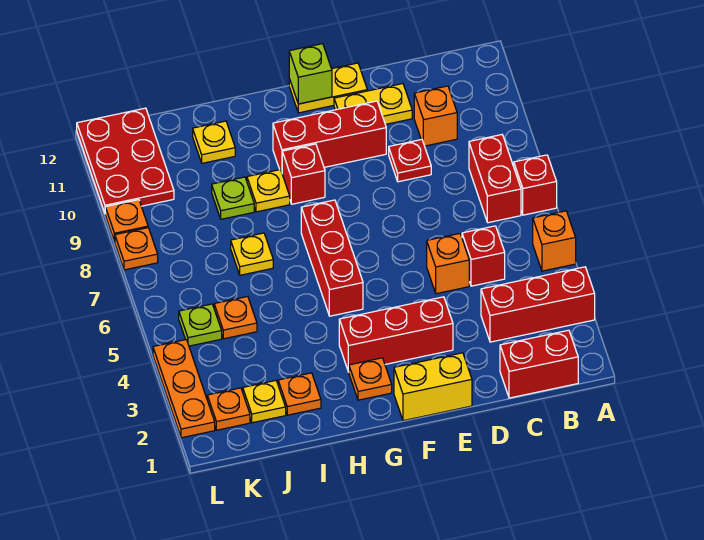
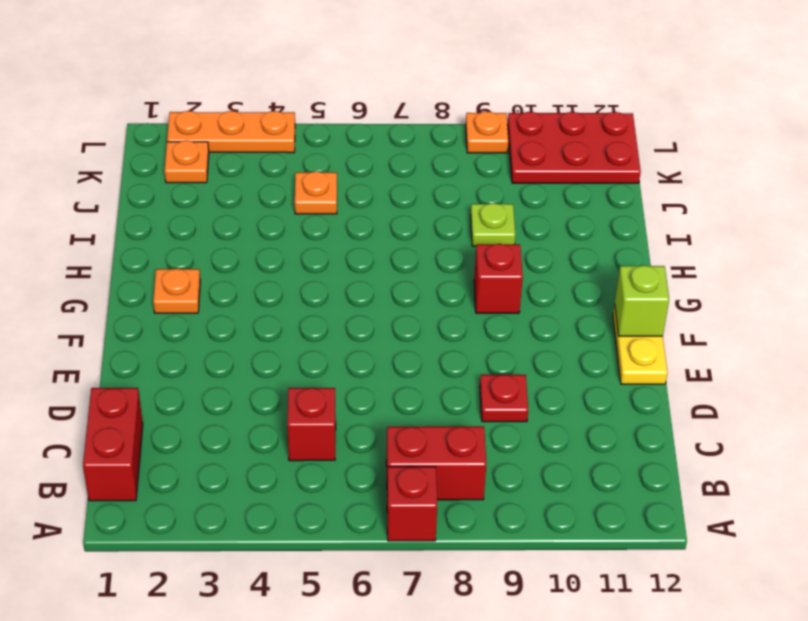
none -> red 1x3 brick [481,267,595,342]
none -> orange 1x1 brick [533,211,576,271]
none -> orange 1x1 brick [414,86,457,146]
none -> orange 1x1 brick [427,234,469,294]

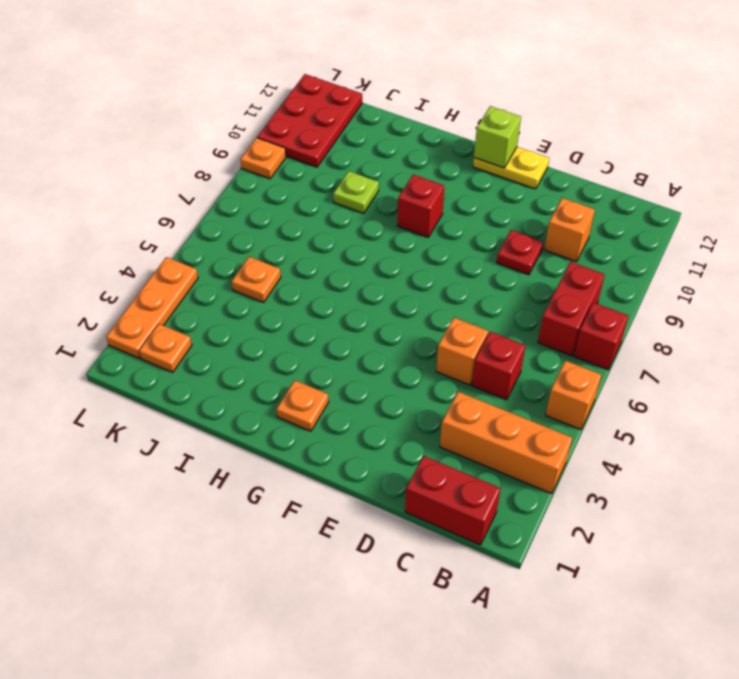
orange 1x3 brick [440,392,572,494] -> red 1x3 brick [481,267,595,342]
none -> yellow 1x2 plate [334,84,412,124]
none -> yellow 1x2 brick [394,353,472,421]
none -> red 1x3 brick [339,297,453,372]
none -> red 1x3 brick [273,101,386,172]

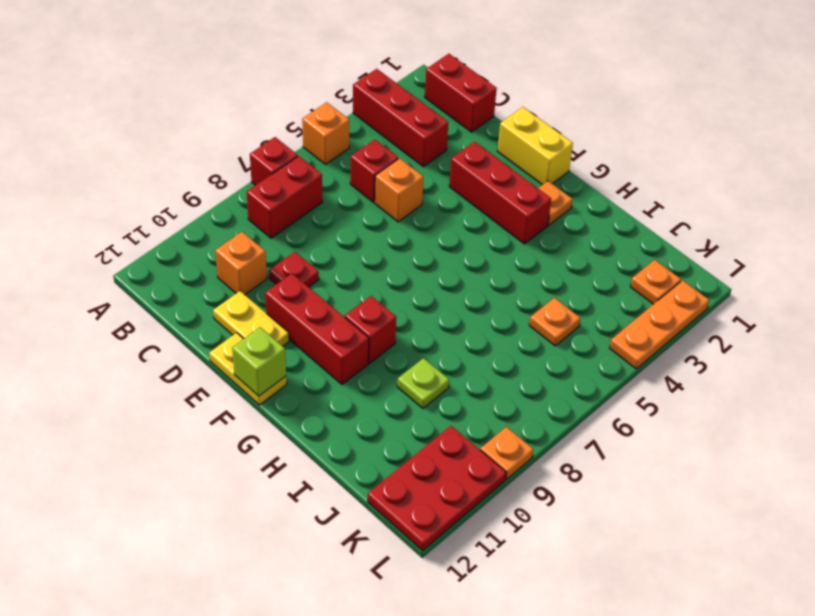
none -> red 1x3 brick [301,200,363,316]
none -> yellow 1x1 plate [247,170,290,212]
none -> orange 1x1 plate [278,373,321,415]
none -> yellow 1x1 plate [231,233,273,275]

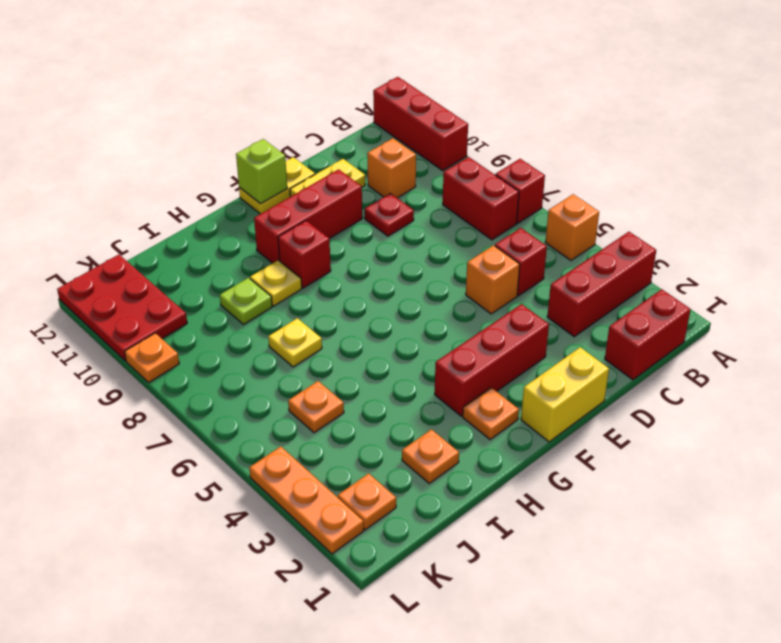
red 1x3 brick [373,77,468,170] -> red 1x3 brick moved to [301,200,363,316]
none -> yellow 1x1 plate [193,121,235,163]
none -> yellow 1x1 plate [243,381,286,423]
none -> lime 1x1 plate [179,304,222,346]
none -> orange 1x1 plate [115,228,158,270]

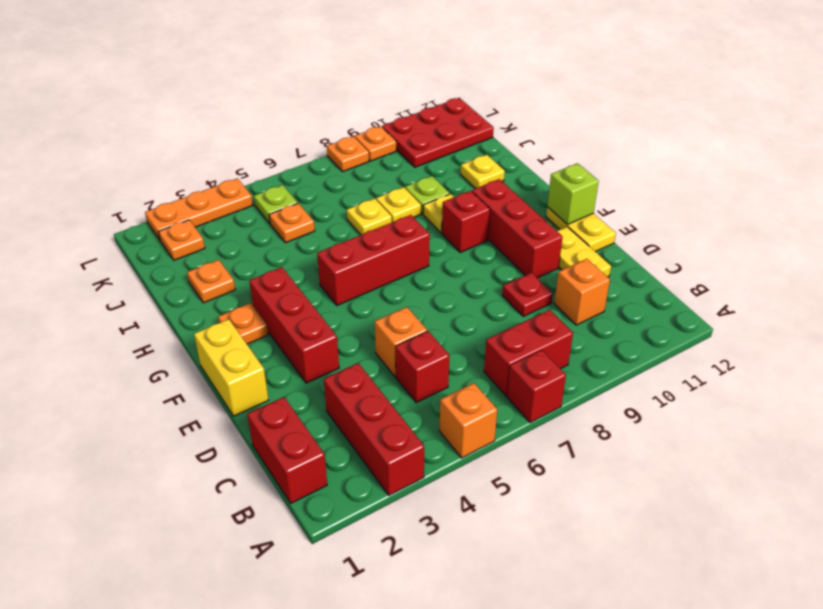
yellow 1x1 plate [376,187,421,222] -> yellow 1x1 plate moved to [243,381,286,423]

